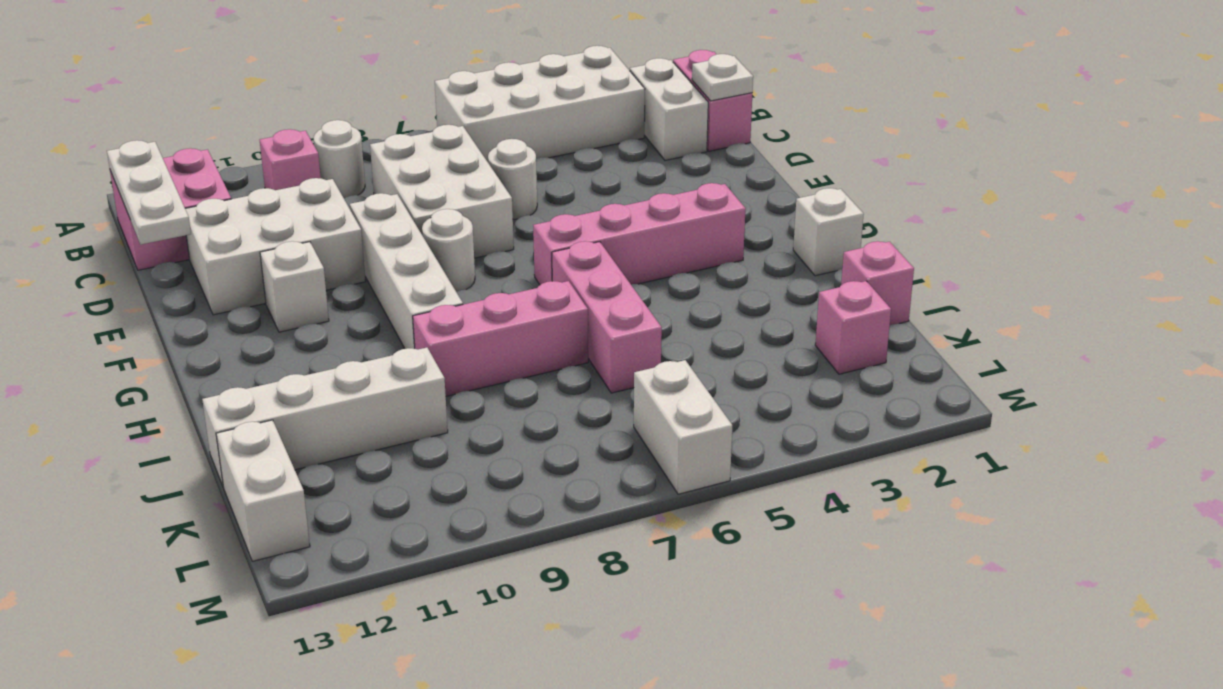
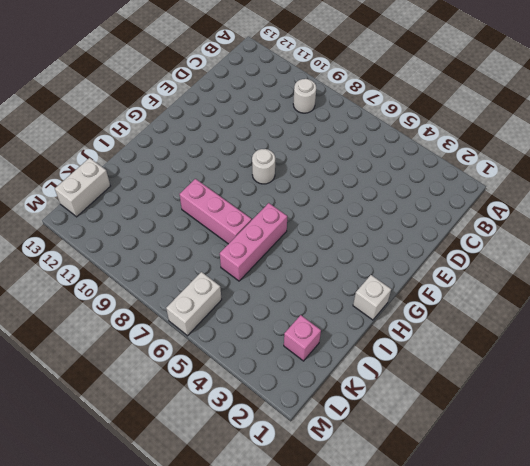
none -> white 2x4 brick [435,46,645,162]
none -> pink 1x2 brick [673,50,752,151]
none -> white 1x2 brick [630,58,708,160]

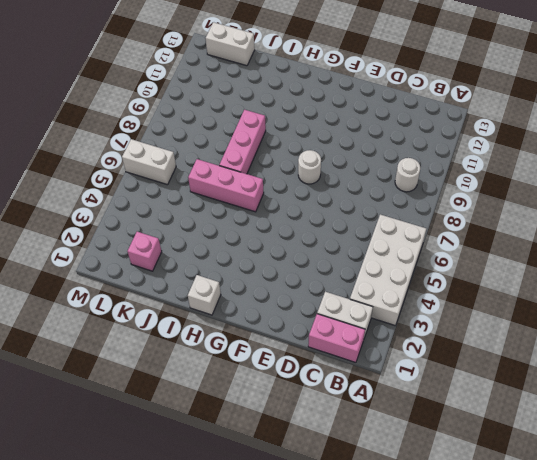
none -> pink 1x1 brick [260,129,321,190]
none -> pink 2x2 brick [110,148,231,270]
none -> white 2x3 brick [370,125,514,258]

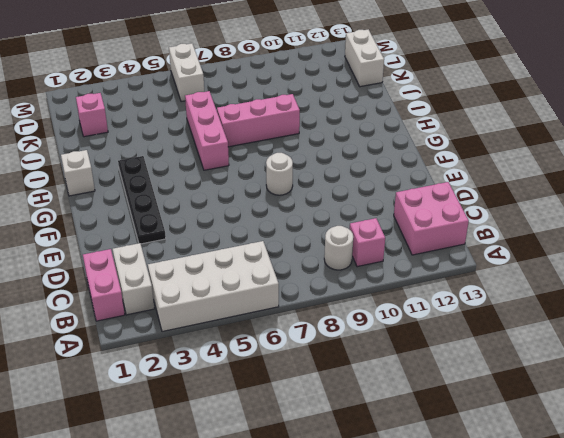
black 1x4 plate [118,156,166,244] -> pink 1x4 brick [533,183,746,285]
none -> white 2x3 brick [370,125,514,258]
none -> white 1x1 round brick [488,139,537,219]
none -> white 2x3 brick [185,178,365,315]

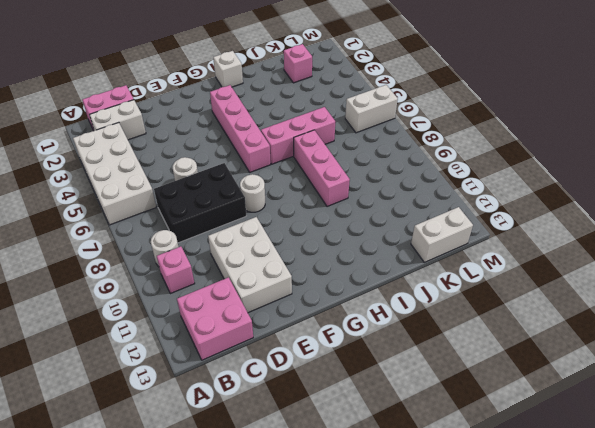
black 2x3 brick [154,163,246,243] -> white 2x3 brick [370,125,514,258]
none -> white 1x4 brick [350,193,463,349]
none -> white 1x1 brick [260,241,329,332]
none -> pink 1x1 brick [841,241,914,325]

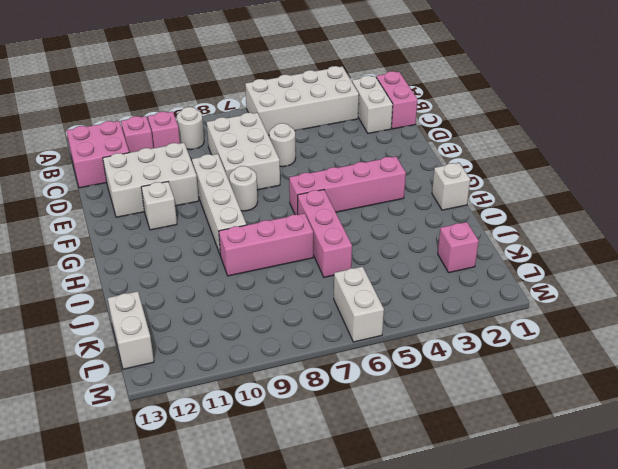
pink 1x1 brick [121,116,153,153] -> pink 1x1 brick moved to [841,241,914,325]
none -> white 1x4 brick [202,347,448,486]
none -> white 1x3 plate [107,140,191,245]
none -> white 1x1 plate [692,54,753,101]

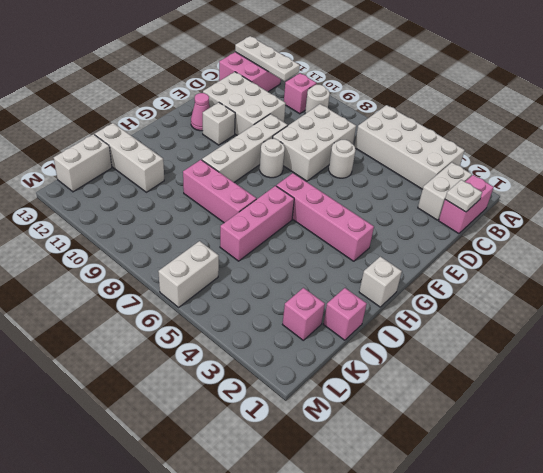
white 1x3 plate [235,36,300,81] -> white 1x3 plate turned to [107,140,191,245]
pink 1x1 cone [191,93,210,131] -> none
white 1x3 brick [95,123,164,192] -> white 1x4 brick [202,347,448,486]

